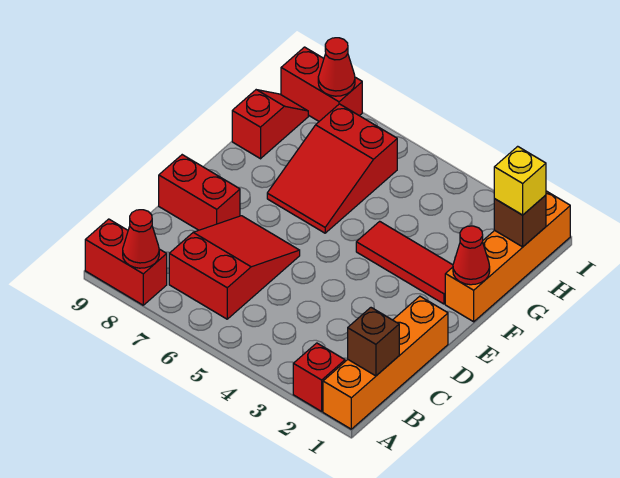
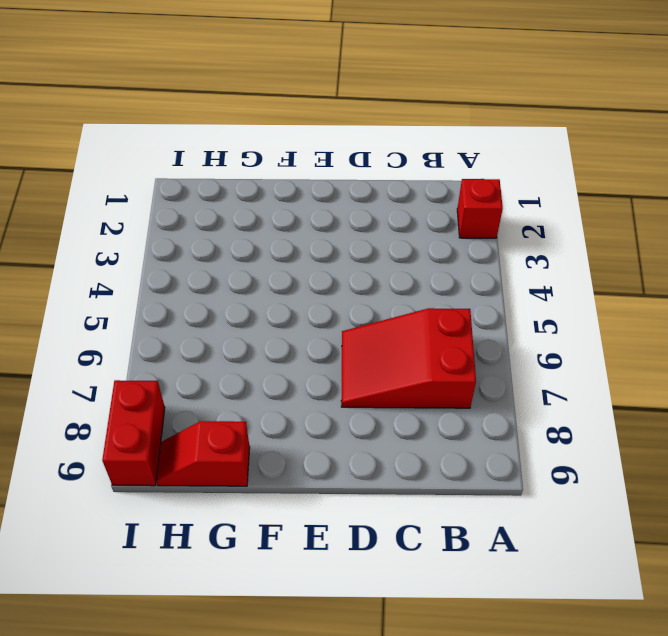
none -> orange 1x4 brick [323,296,448,429]
none -> red 1x2 brick [85,219,167,305]
none -> red 1x2 brick [159,155,240,230]

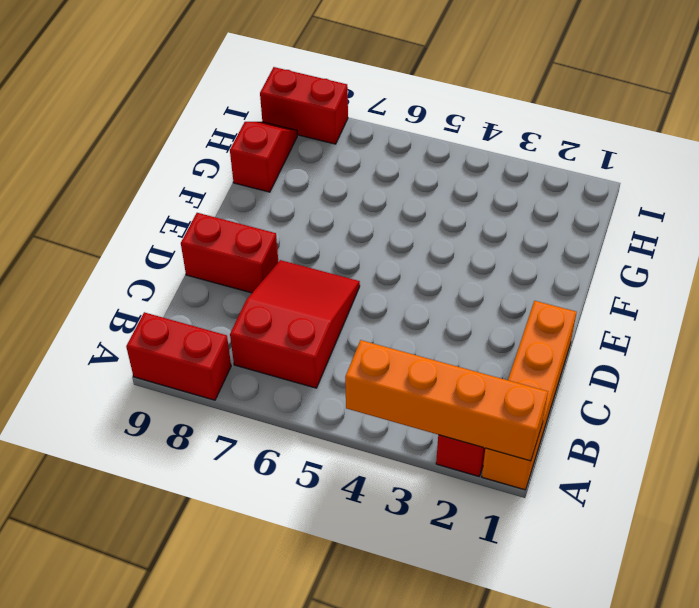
orange 1x4 brick [345,340,548,461] -> orange 1x4 brick turned to [445,191,570,322]
none -> red 1x3 tile [356,221,453,304]
none -> red 2x3 slope [267,104,397,233]
none -> red 1x1 cone [123,210,159,268]

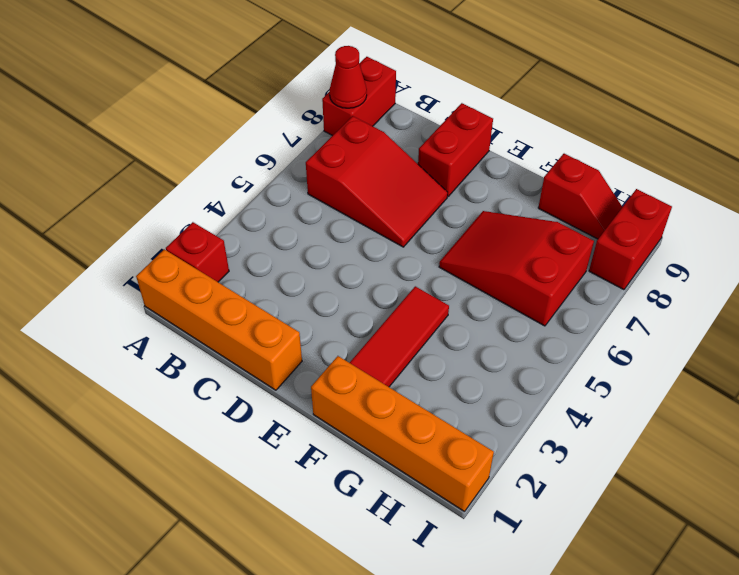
none -> brown 1x1 brick [348,308,399,376]
none -> red 1x1 cone [453,226,490,285]
none -> brown 1x1 brick [494,195,546,247]

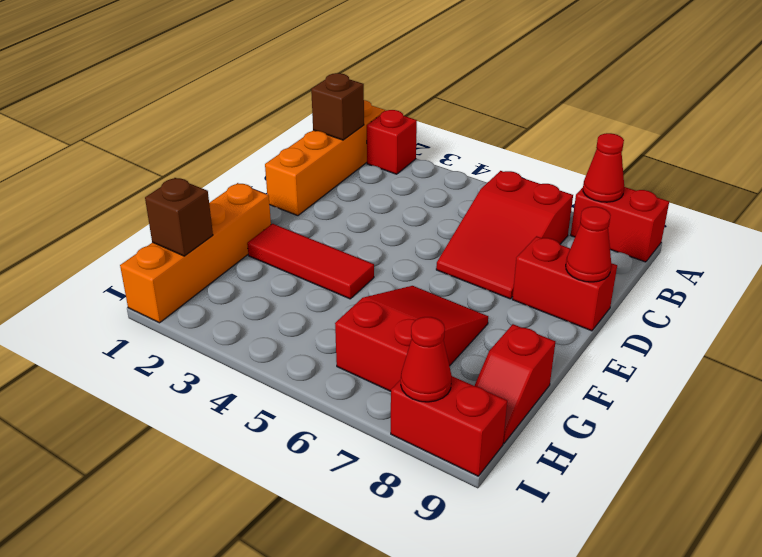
red 1x1 cone [566,207,611,282] -> red 1x1 cone moved to [453,226,490,285]
none -> yellow 1x1 brick [494,146,546,215]

